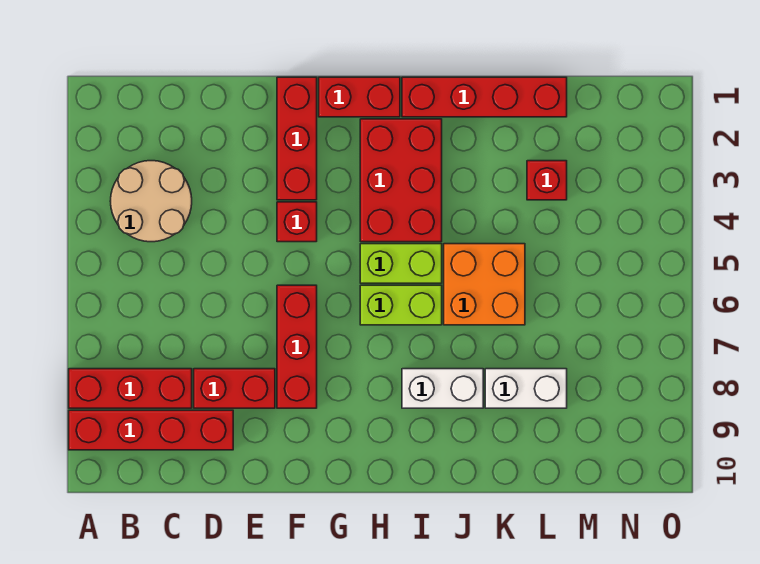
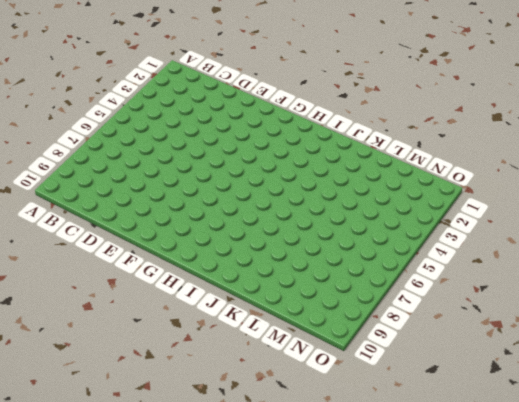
none -> red 1x3 brick [69,369,192,408]
none -> red 1x4 brick [69,410,233,450]
none -> tan 2x2 round brick [110,161,192,242]

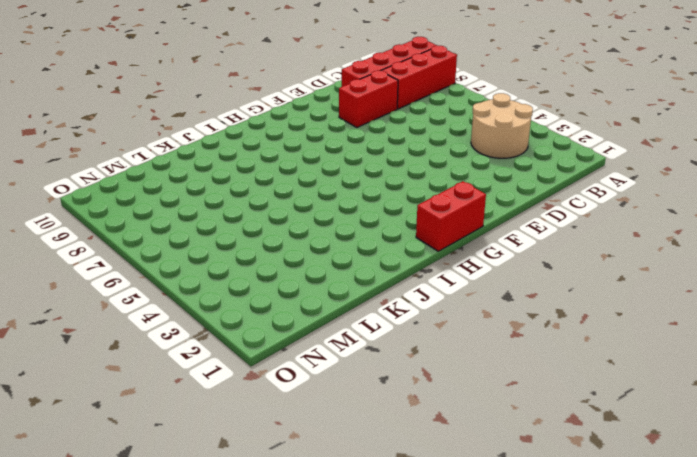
none -> red 1x3 brick [277,77,317,200]
none -> red 1x1 brick [277,202,317,242]
none -> red 1x3 brick [277,285,317,408]

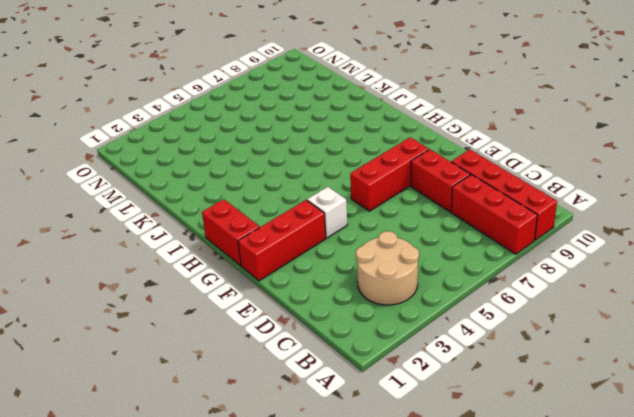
white 1x1 brick [307,187,347,238] -> red 1x1 brick [277,202,317,242]
none -> red 2x3 brick [360,119,442,242]
none -> lime 1x2 brick [360,244,442,283]
none -> lime 1x2 brick [360,285,442,325]

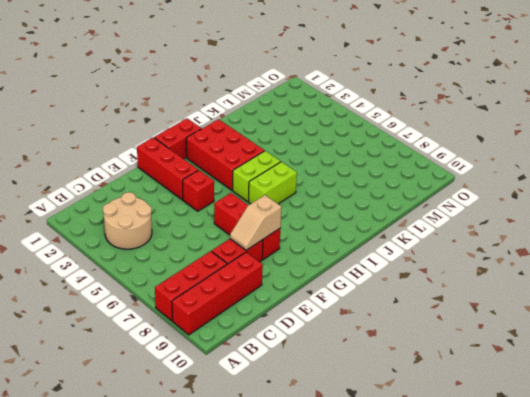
tan 1x2 slope [230,195,282,250] -> none
none -> red 1x4 brick [402,77,567,117]
none -> white 1x2 brick [402,369,483,408]
none -> orange 2x2 brick [444,244,525,325]

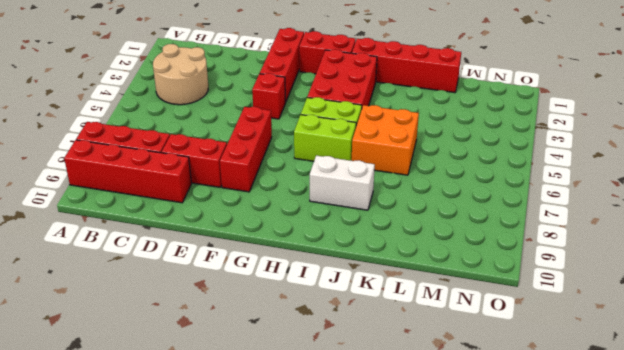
none -> white 1x2 brick [485,369,567,408]
none -> red 1x1 brick [527,161,567,200]

